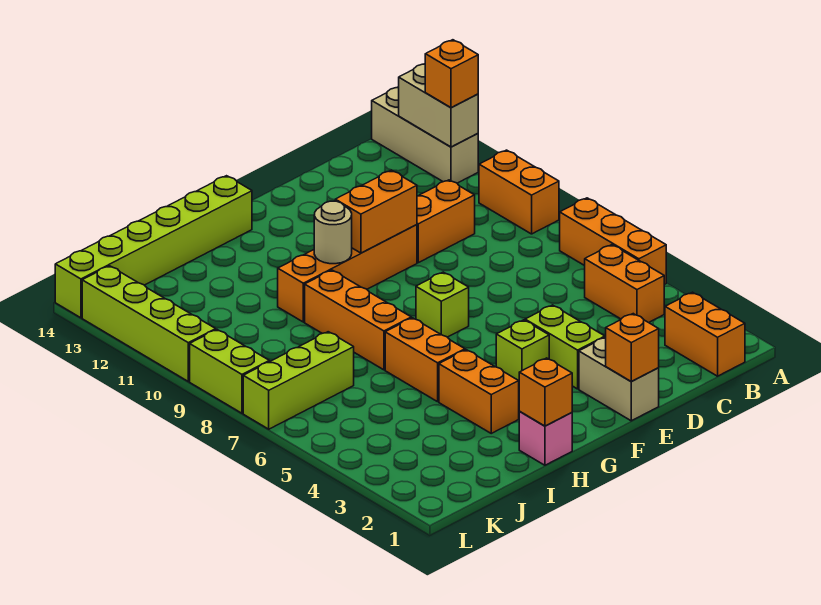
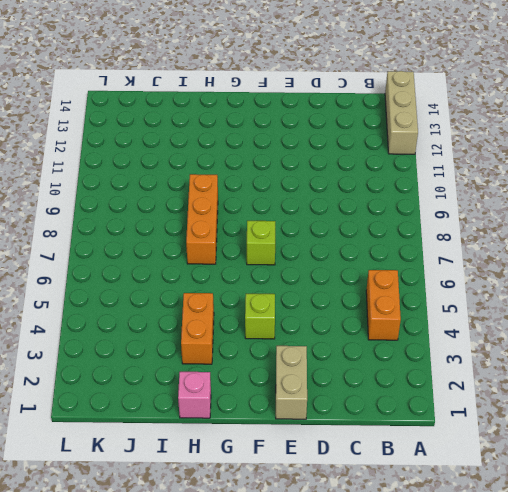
none -> orange 1x3 brick [560,198,666,285]
none -> orange 1x2 brick [479,150,559,234]
none -> orange 1x2 brick [665,292,745,376]

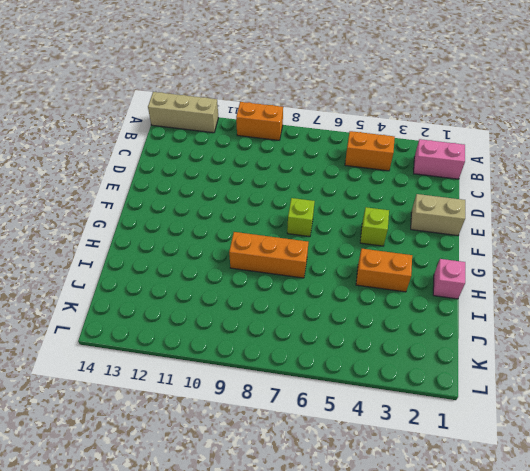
pink 1x2 brick [414,139,465,179] -> orange 1x2 brick [665,292,745,376]
none -> orange 1x3 brick [560,198,666,285]
none -> orange 1x2 brick [417,180,475,263]
none -> lime 1x2 brick [525,305,605,389]

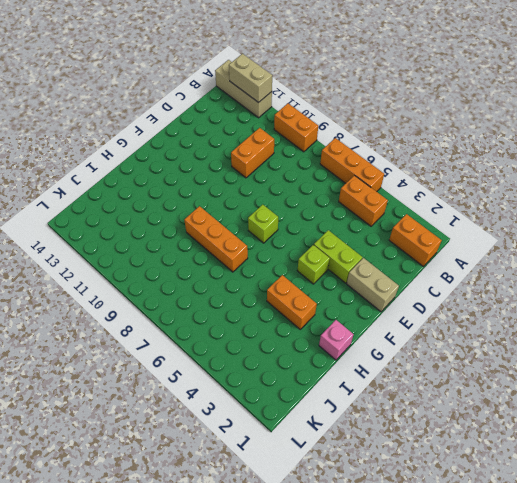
none -> orange 1x4 brick [278,225,417,322]
none -> lime 1x6 brick [55,176,252,318]
none -> orange 1x2 brick [385,318,465,402]

